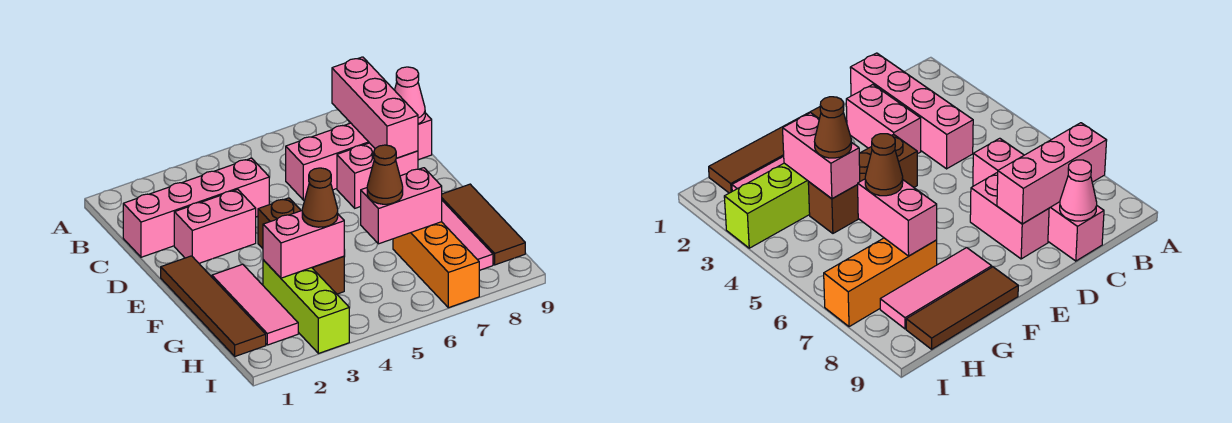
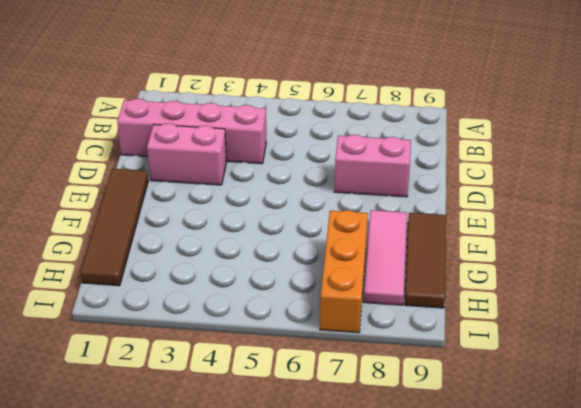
none -> pink 1x4 brick [286,113,432,200]
none -> brown 1x3 brick [258,198,344,294]
none -> pink 1x3 tile [212,264,298,345]

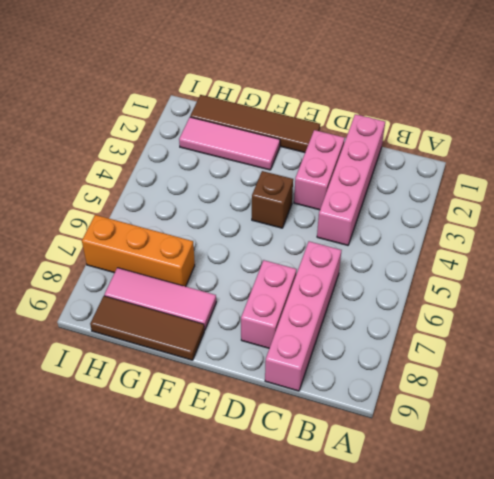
brown 1x1 brick [252,171,293,228] -> brown 1x3 brick [258,198,344,294]
none -> lime 1x3 brick [263,260,349,353]
none -> pink 1x3 brick [332,57,418,158]
none -> pink 1x1 cone [395,67,425,124]

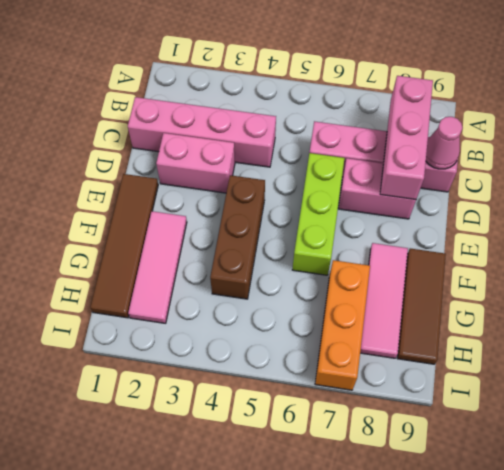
lime 1x3 brick [292,153,345,275] -> lime 1x3 brick moved to [263,260,349,353]
none -> pink 1x2 brick [263,211,344,278]
none -> pink 1x2 brick [361,168,442,244]
none -> brown 1x1 cone [302,168,338,227]

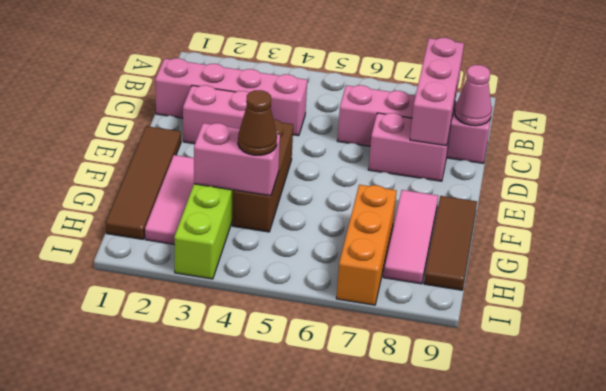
none -> pink 1x2 brick [361,168,442,244]
none -> brown 1x1 cone [367,145,403,204]

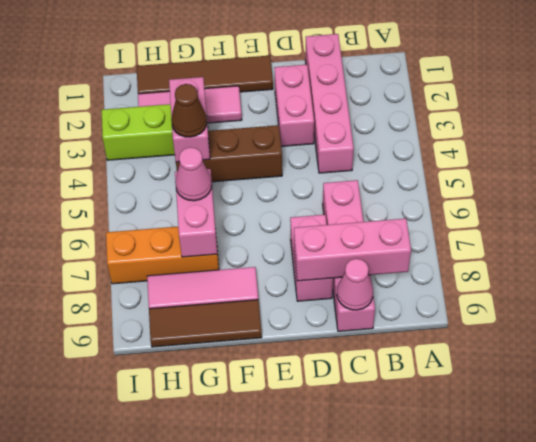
pink 1x1 cone [175,147,212,201] -> brown 1x1 cone [367,145,403,204]

